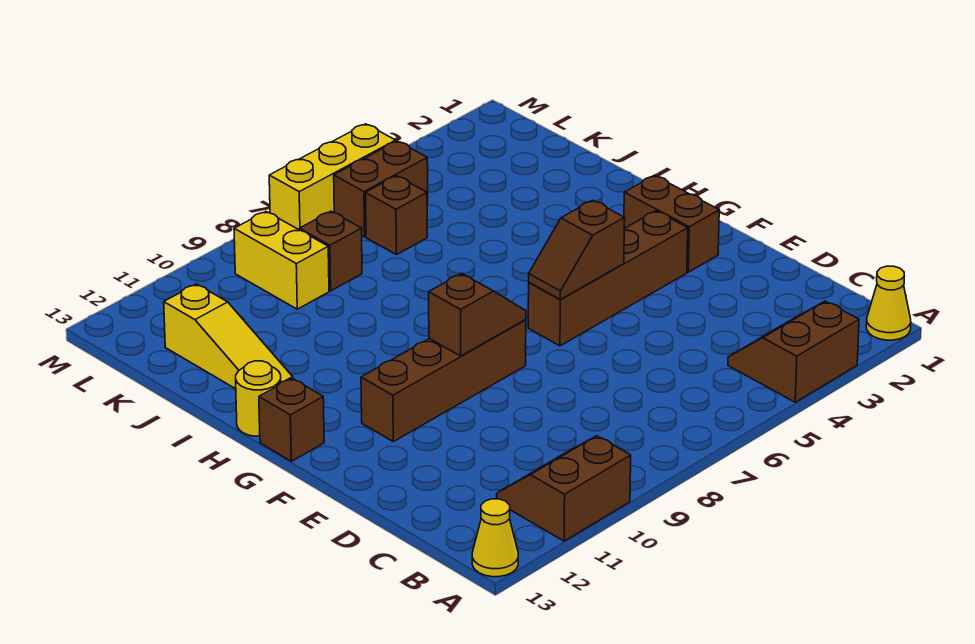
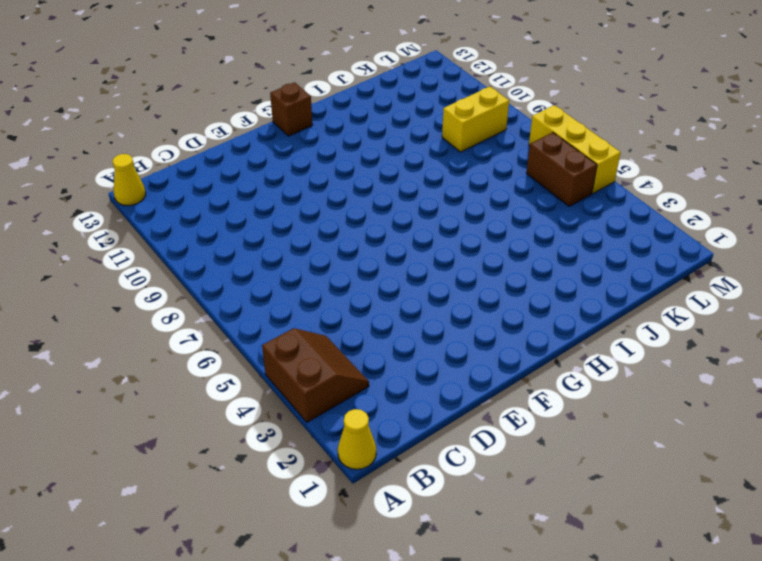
none -> brown 2x2 slope [497,436,631,541]
none -> brown 1x2 brick [624,175,719,272]
none -> brown 1x4 brick [528,211,688,346]

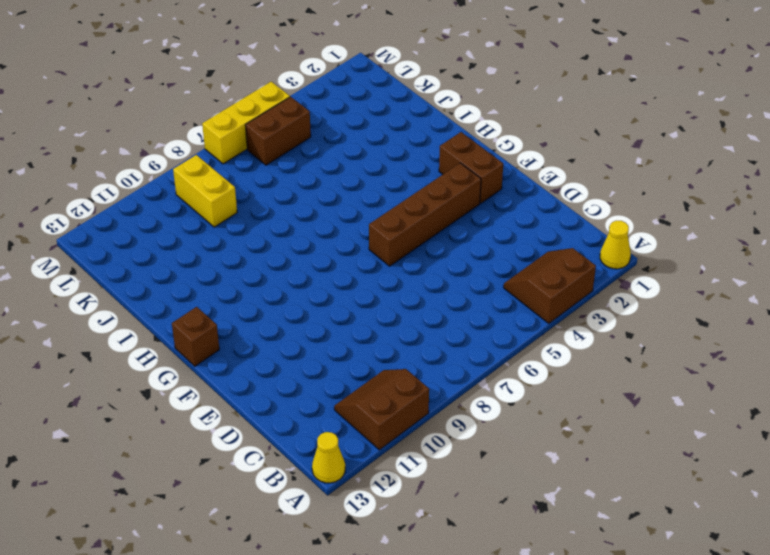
none -> brown 1x4 brick [361,320,526,442]
none -> yellow 1x1 round brick [236,361,281,436]
none -> yellow 1x3 slope [164,284,293,389]

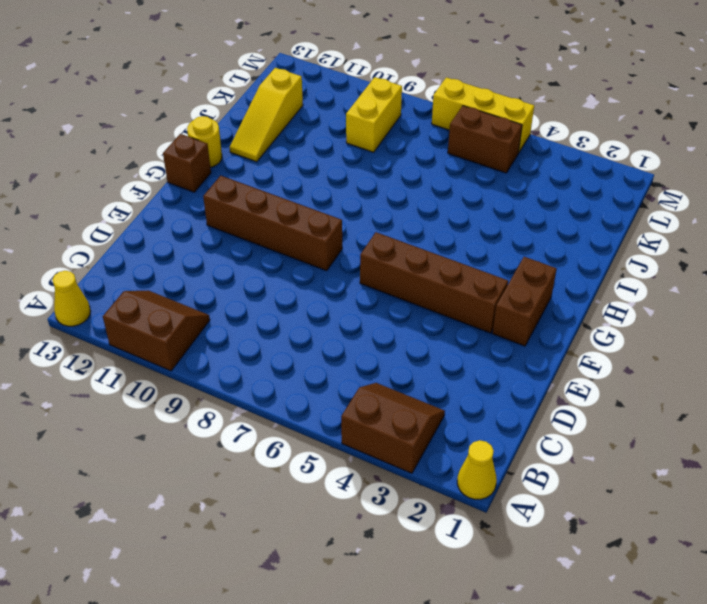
none -> brown 1x1 brick [366,176,427,255]
none -> brown 1x1 brick [299,211,362,291]
none -> brown 1x2 slope [529,200,625,299]

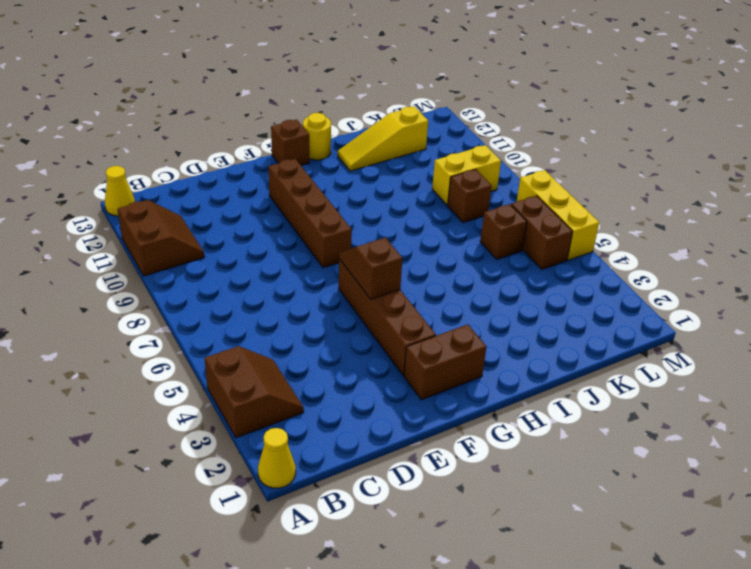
none -> brown 1x2 slope [429,273,526,356]

